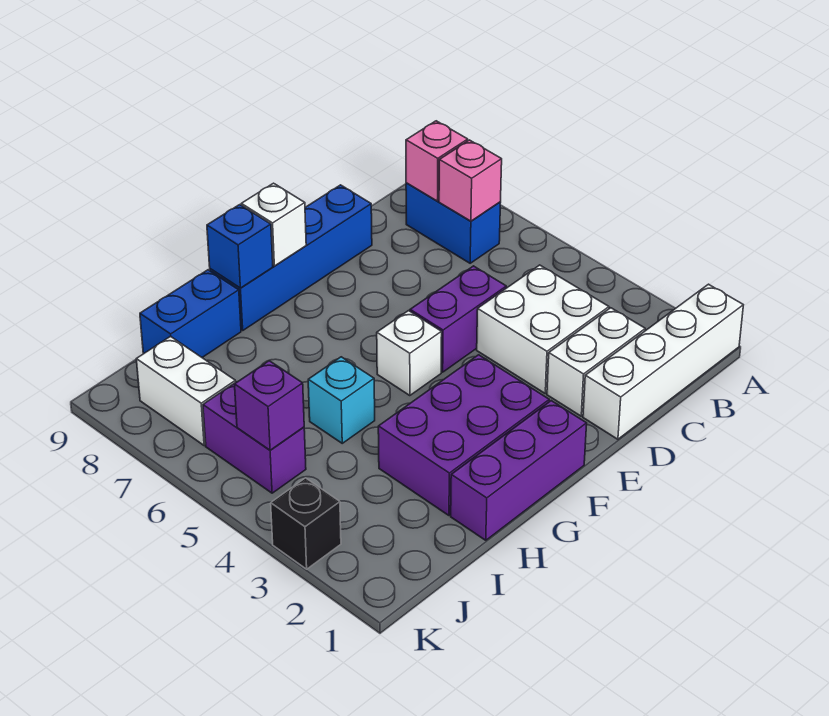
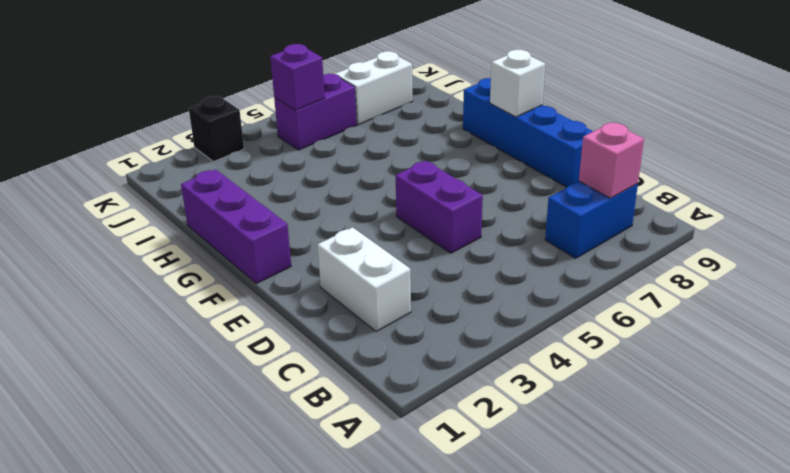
none -> white 1x4 brick [583,284,743,439]
none -> white 2x2 brick [477,265,609,393]
none -> purple 2x3 brick [378,355,549,515]

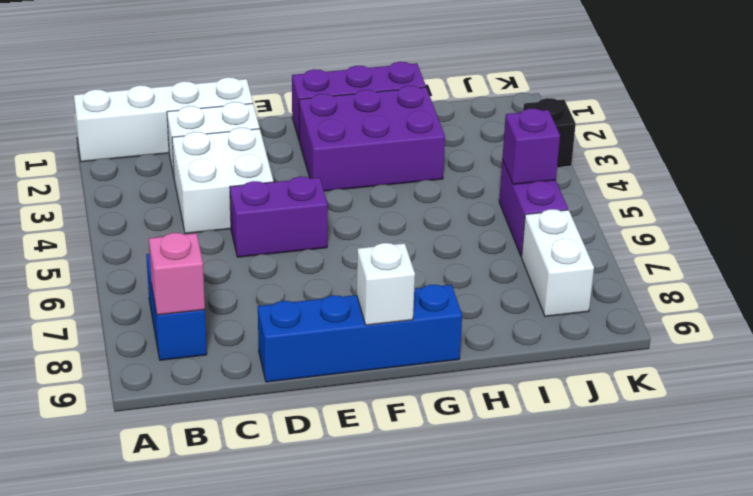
none -> white 1x1 brick [377,311,442,396]
none -> cyan 1x1 brick [308,357,375,443]
none -> blue 1x2 brick [140,270,241,357]

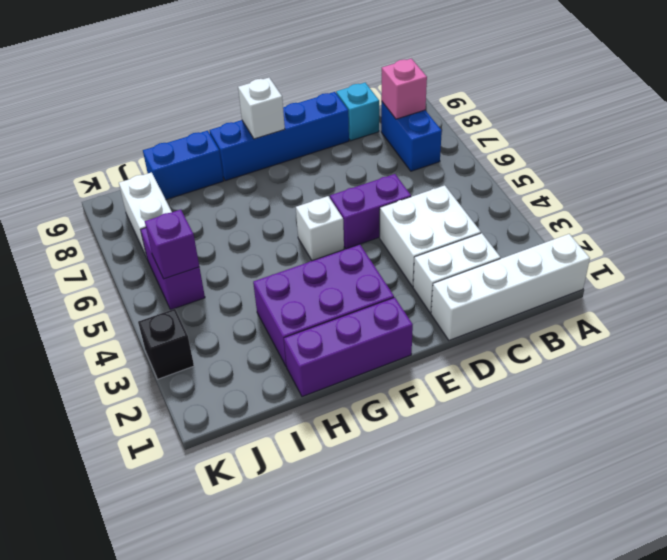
cyan 1x1 brick [336,83,379,141] -> cyan 1x1 brick moved to [308,357,375,443]
none -> pink 1x1 brick [439,140,502,221]
none -> blue 1x1 brick [207,205,273,288]

